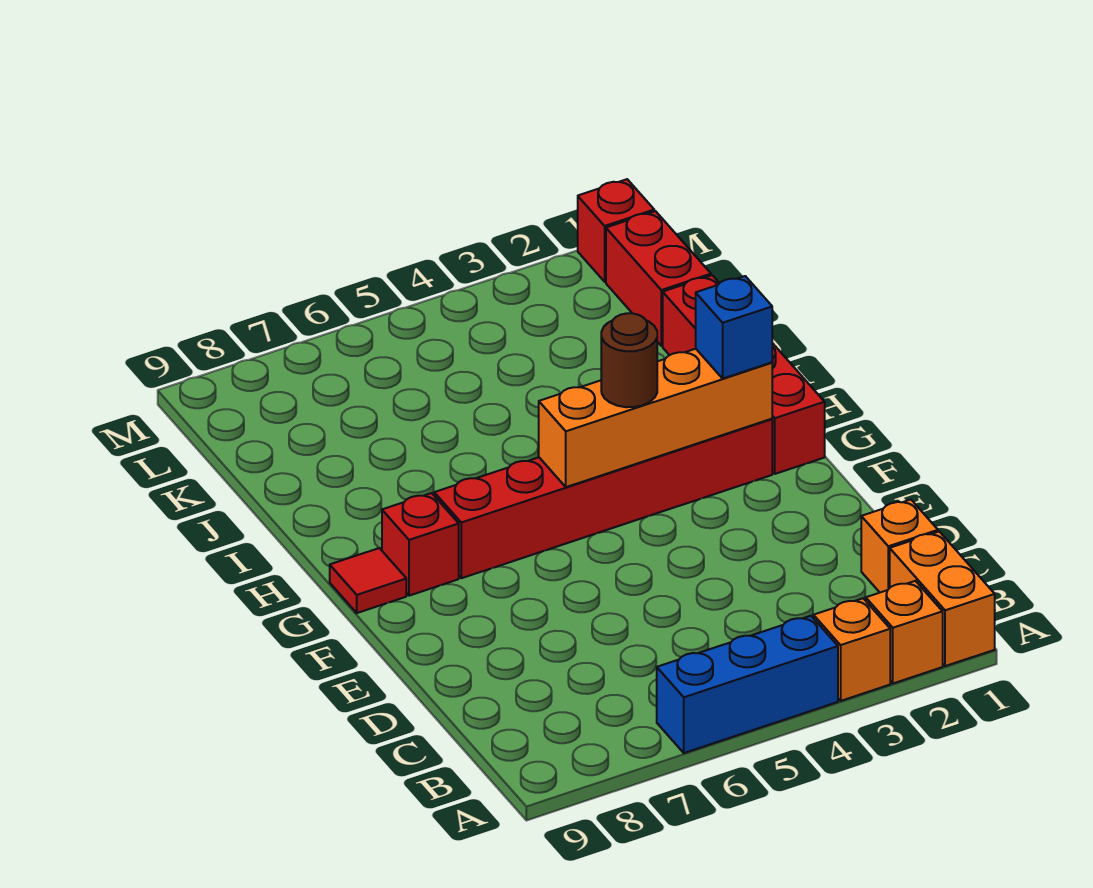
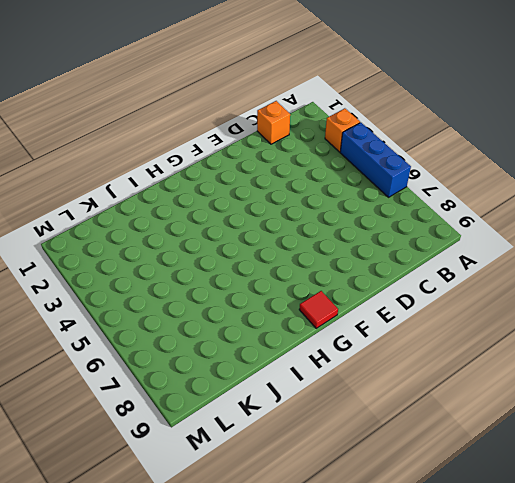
none -> orange 1x2 brick [890,532,995,666]
none -> orange 1x1 brick [866,581,943,683]
none -> red 1x4 brick [663,275,825,474]

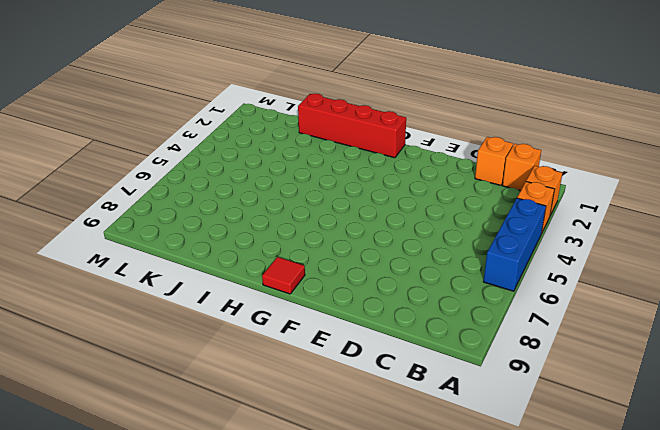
orange 1x1 brick [502,144,541,191] -> orange 1x2 brick [890,532,995,666]
none -> red 1x6 brick [434,419,772,578]
none -> red 1x1 brick [382,493,459,596]
none -> red 1x2 brick [606,211,711,346]

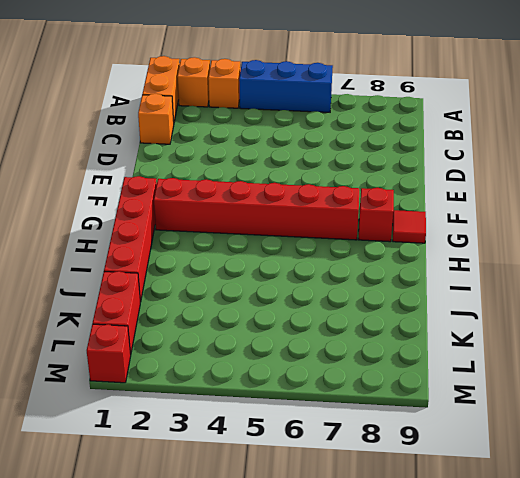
none -> orange 1x4 brick [539,349,772,487]
none -> blue 1x1 brick [696,276,772,378]
none -> brown 1x1 round brick [601,313,657,407]

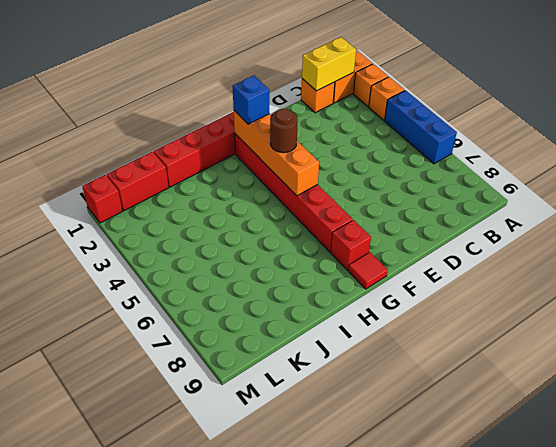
yellow 1x2 brick [302,37,356,91] -> none

